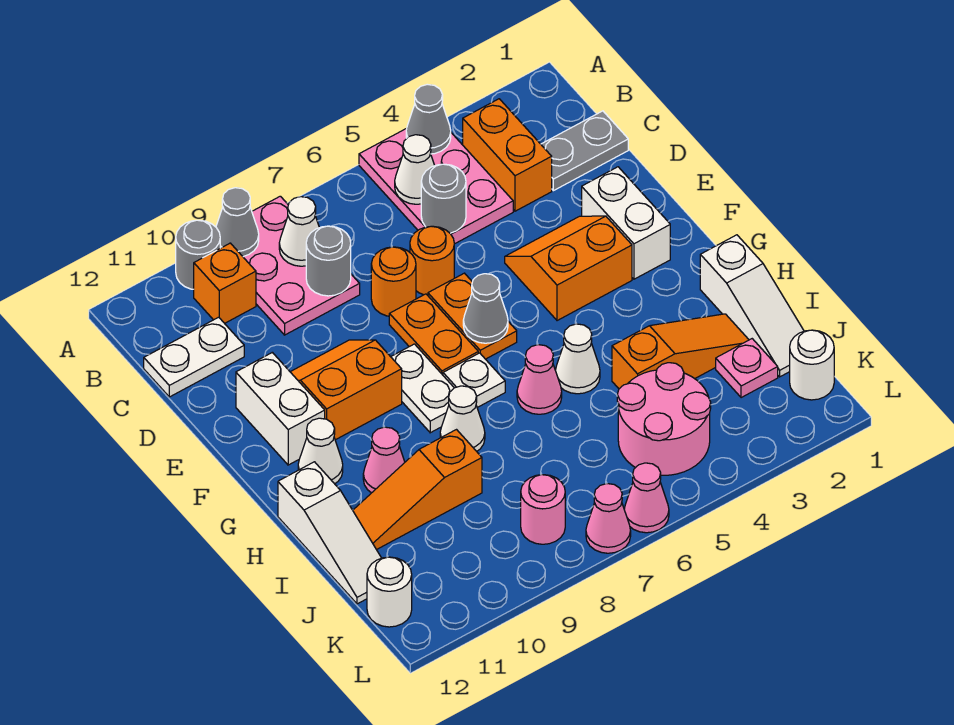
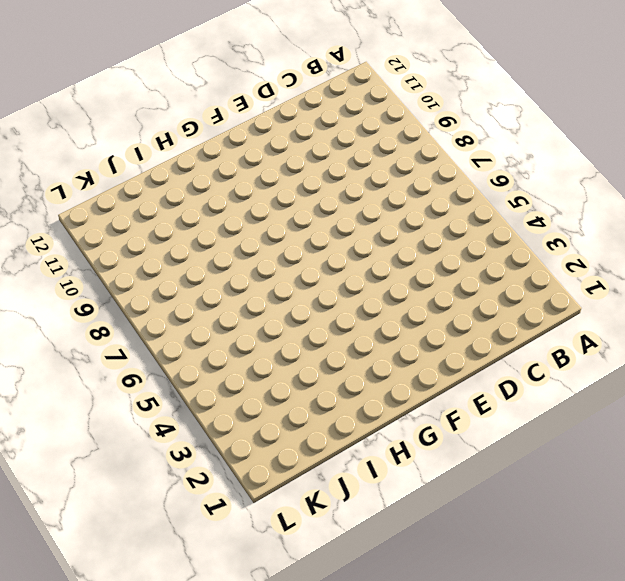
none -> pink 2x3 plate [359,128,513,244]
none -> pink 2x3 plate [244,196,360,335]
none -> grey 1x1 round brick [176,220,220,289]
none -> orange 1x2 brick [463,99,552,211]

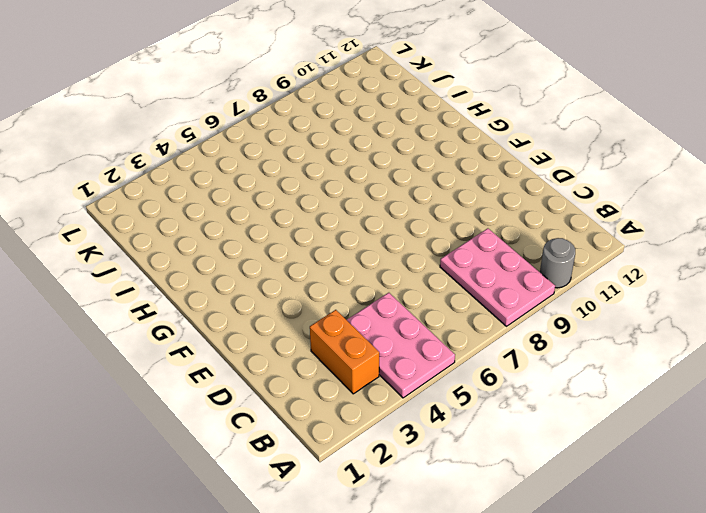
none -> orange 1x1 brick [194,243,256,323]
none -> grey 1x2 plate [541,111,628,191]
none -> white 1x2 plate [144,317,244,397]
none -> orange 1x1 round brick [410,226,454,295]

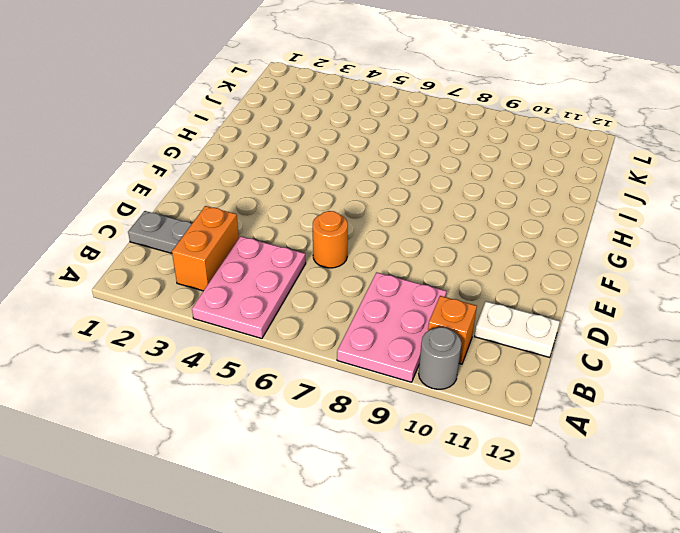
none -> orange 1x1 round brick [371,247,416,316]
none -> white 1x2 brick [582,167,670,279]
none -> orange 2x2 slope [505,216,632,321]
none -> orange 1x2 plate [428,273,517,359]

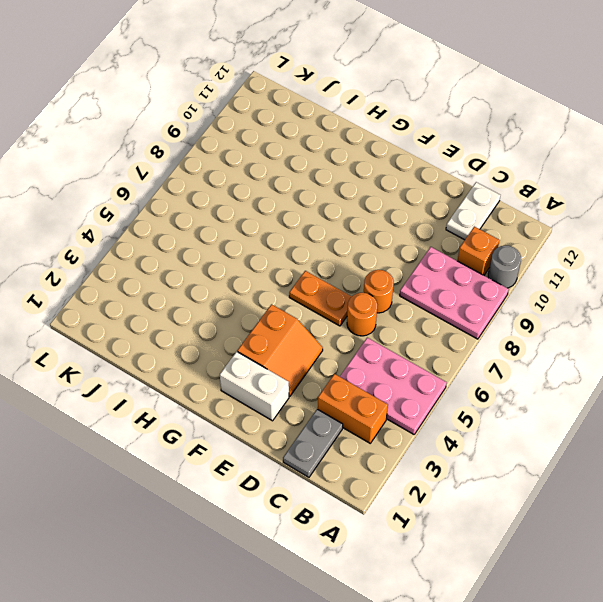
none -> orange 1x2 plate [389,294,478,375]
none -> orange 2x2 slope [291,340,402,440]
none -> white 1x2 brick [236,352,325,465]
none -> white 1x2 plate [391,344,454,433]

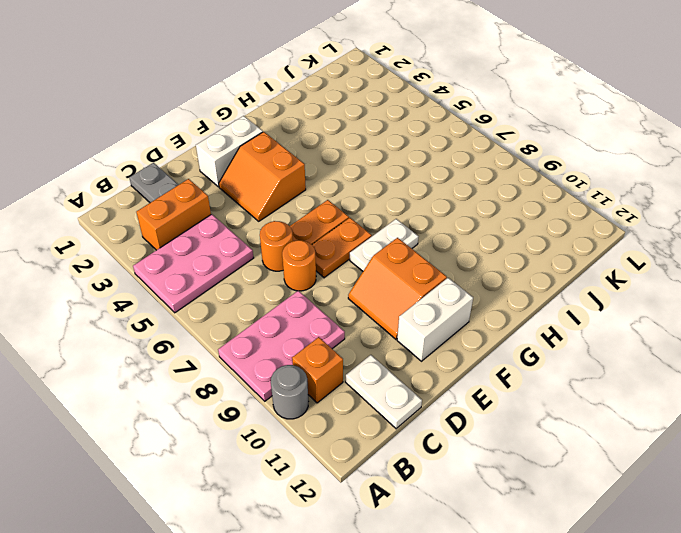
none -> white 1x1 plate [443,353,505,408]
none -> white 1x1 cone [298,418,343,484]
none -> white 1x3 slope [700,235,804,377]
none -> white 1x1 cone [556,324,600,394]

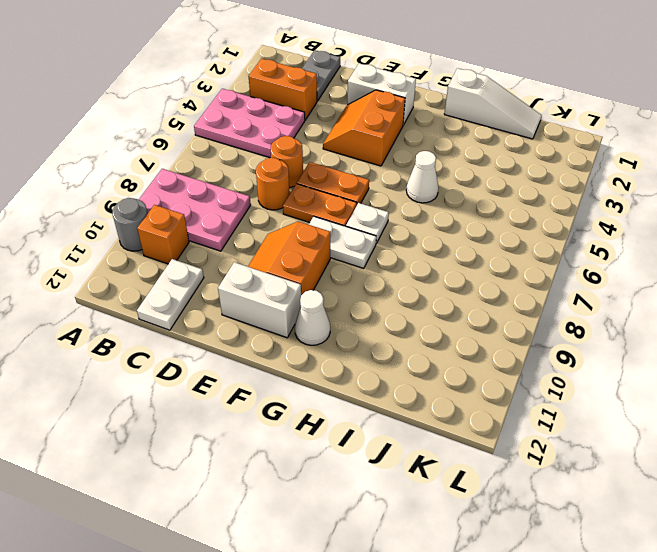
none -> pink 1x1 cone [517,345,562,414]
none -> white 1x1 cone [440,386,485,451]
none -> pink 1x1 cone [363,427,405,493]
none -> white 1x3 slope [278,462,381,604]

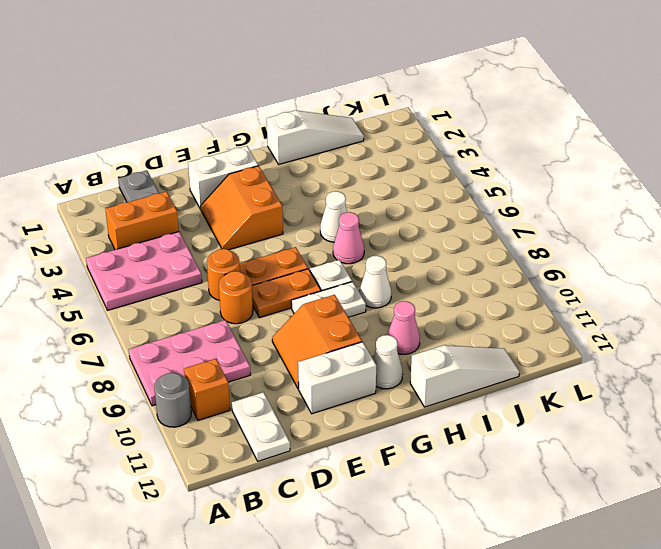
none -> orange 1x3 slope [612,314,749,389]
none -> orange 1x3 slope [353,430,482,550]
none -> pink 1x1 plate [716,339,778,398]
none -> pink 2x2 round brick [617,363,711,475]

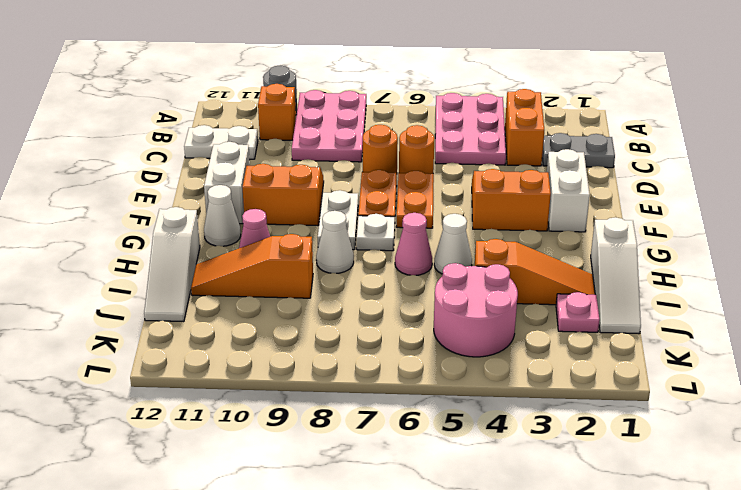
none -> white 1x1 round brick [790,330,834,400]
none -> pink 1x1 round brick [521,475,565,544]
none -> white 1x1 round brick [367,557,412,627]
none -> pink 1x1 cone [624,463,669,533]

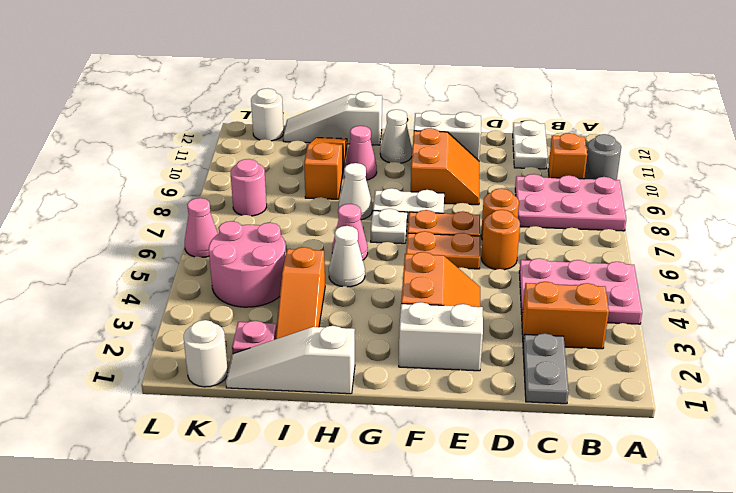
none -> pink 1x1 cone [586,484,631,553]
none -> grey 1x1 cone [406,84,451,154]
none -> grey 1x1 cone [216,188,259,257]
none -> white 1x1 cone [395,135,435,204]

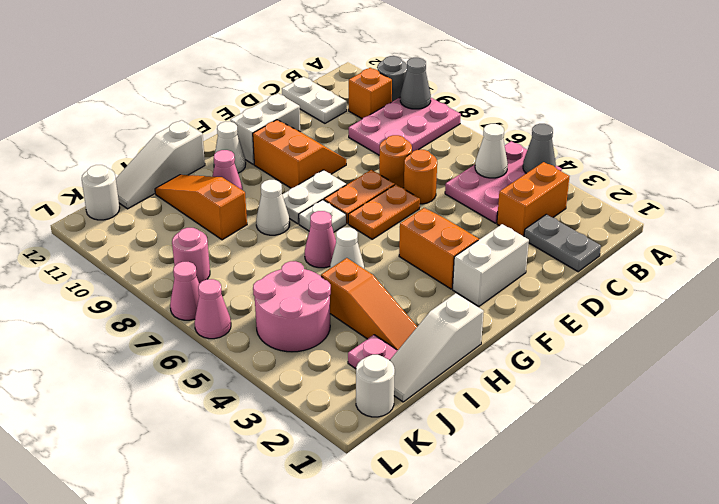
none -> white 1x1 cone [279,197,319,266]
none -> grey 1x1 round brick [421,164,466,233]
none -> grey 1x1 round brick [306,226,351,296]
none -> grey 1x1 cone [463,274,508,343]

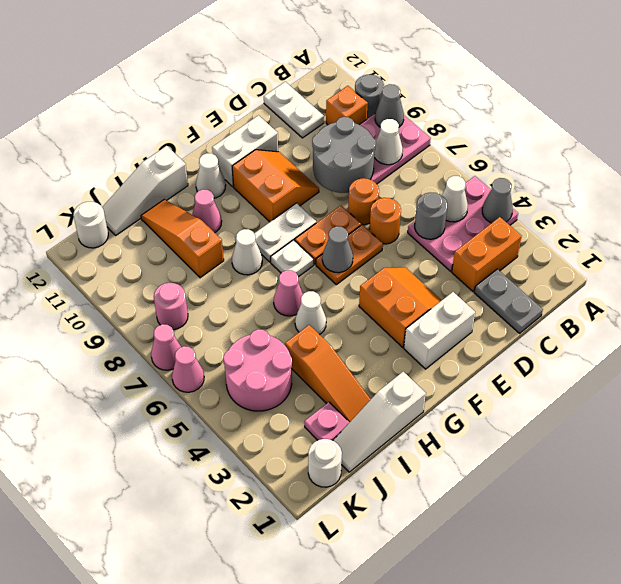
grey 2x2 round brick [312,117,376,193] -> grey 1x1 round brick [306,226,351,296]

